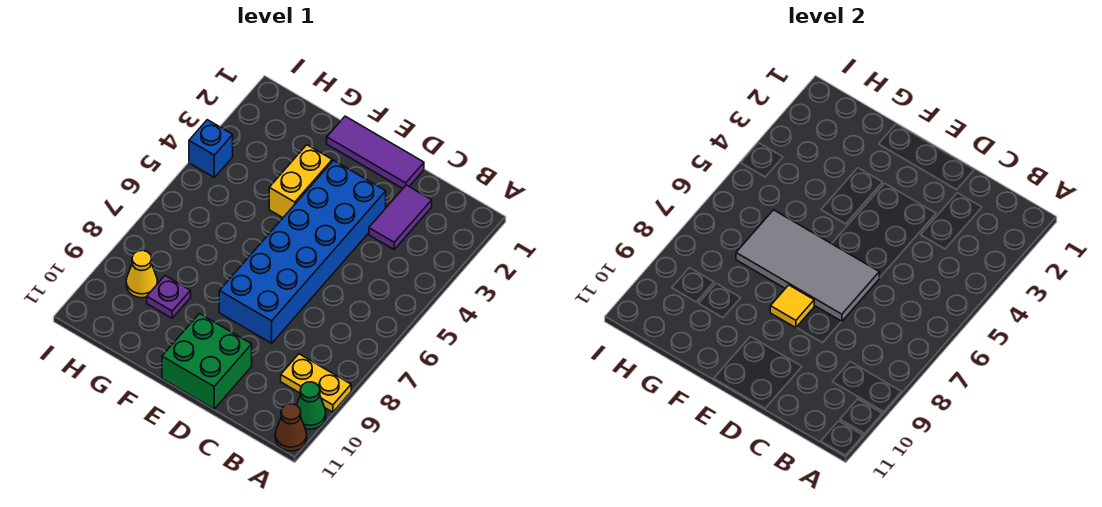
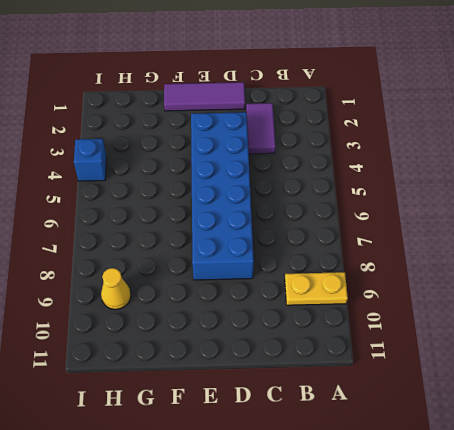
none -> green 1x1 cone [297,382,326,429]
none -> brown 1x1 cone [275,404,307,451]
none -> green 2x2 brick [162,314,252,409]

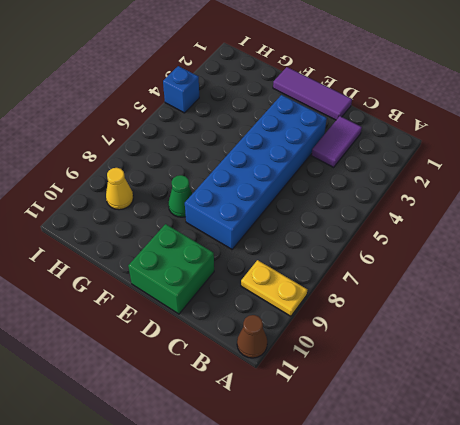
green 1x1 cone [168,175,192,217] -> green 1x1 cone moved to [297,382,326,429]
none -> yellow 1x2 brick [269,145,332,218]
none -> purple 1x1 plate [147,276,191,318]
none -> grey 2x4 tile [736,210,879,321]

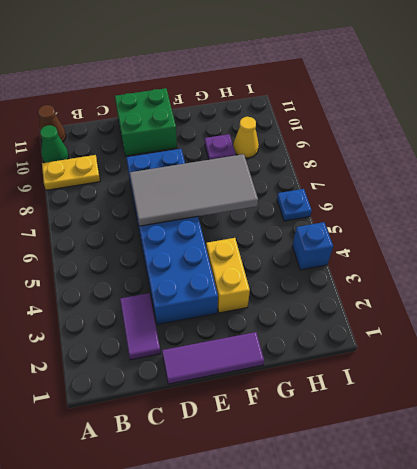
blue 1x1 plate [277,189,312,221] -> none
none -> yellow 1x1 tile [770,285,814,328]

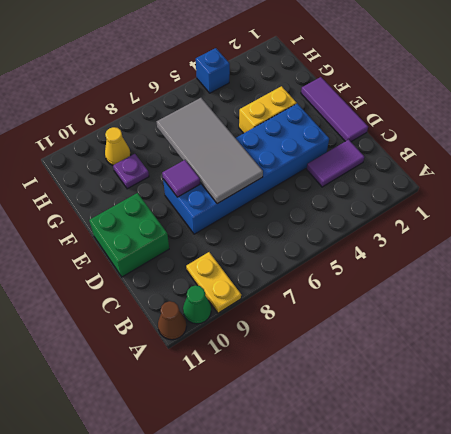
purple 1x1 tile [162,160,200,197] -> yellow 1x1 tile [770,285,814,328]

